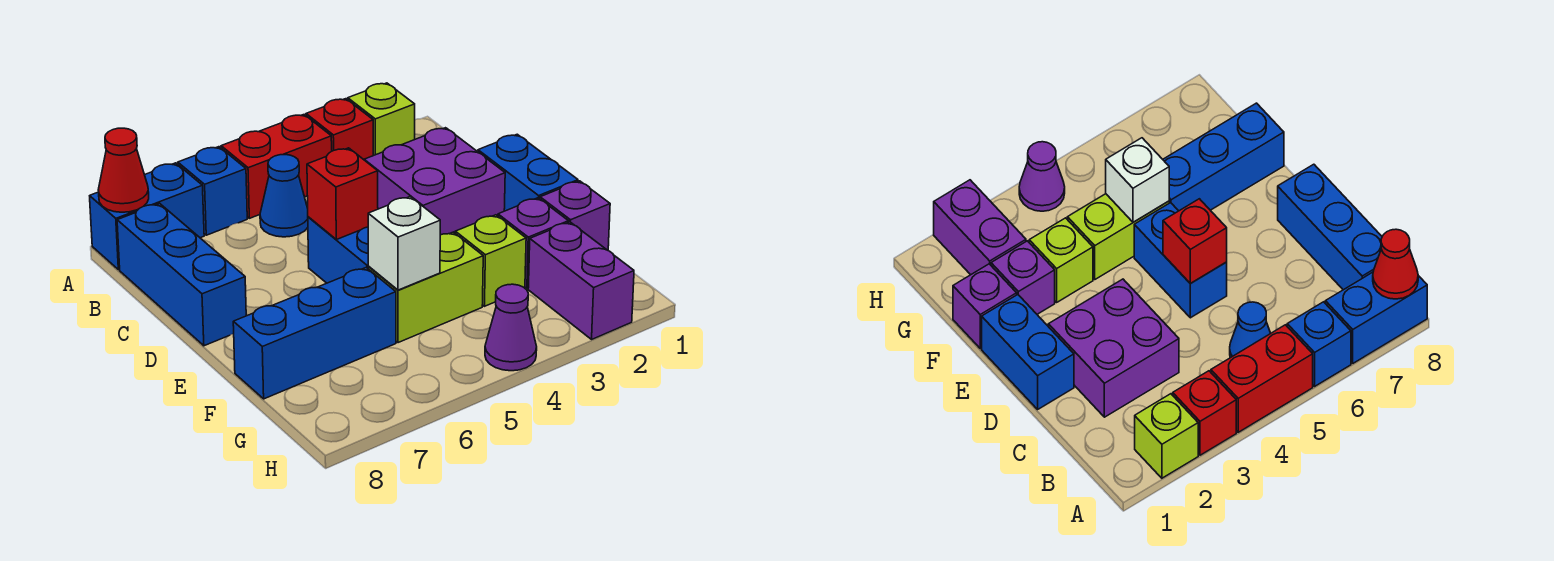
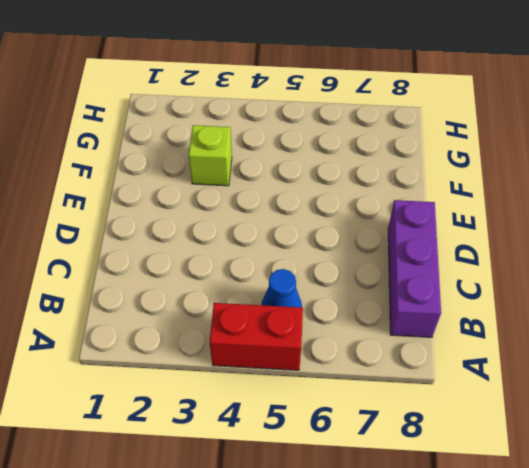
purple 1x3 brick [388,200,441,337] -> blue 1x3 brick [117,203,246,346]
none -> lime 1x1 brick [348,83,415,156]
none -> red 1x1 brick [306,99,373,160]
none -> blue 1x1 brick [178,147,247,235]

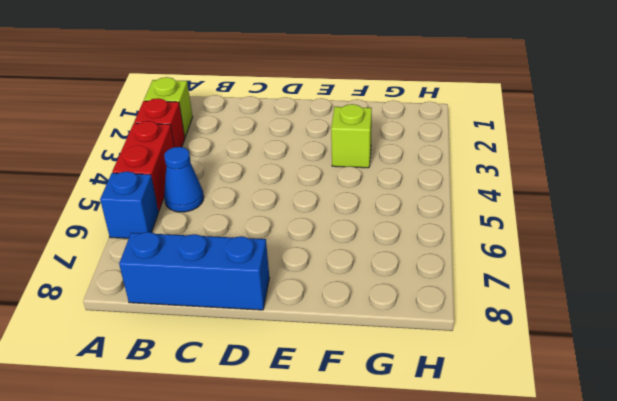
none -> blue 1x2 brick [90,163,204,270]
none -> purple 2x2 brick [364,128,505,235]
none -> blue 1x2 brick [478,134,578,211]

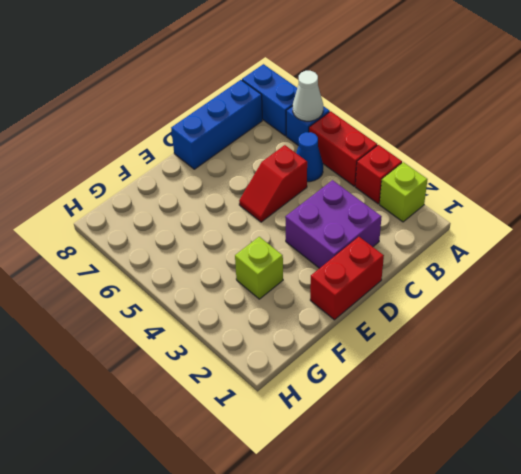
white 1x1 cone [293,71,323,121] -> none
red 1x2 slope [239,145,307,222] -> blue 1x2 brick [308,217,369,283]
red 1x2 brick [310,237,384,320] -> blue 1x2 brick [478,134,578,211]
none -> purple 1x1 brick [540,181,610,250]
none -> purple 1x1 brick [498,198,568,288]
none -> lime 1x2 brick [368,232,483,343]

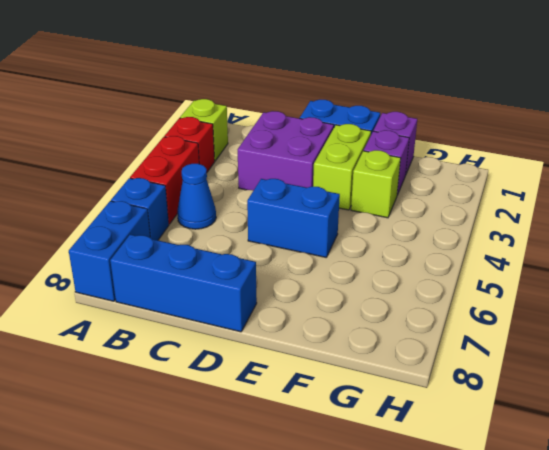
lime 1x2 brick [313,124,371,210] -> lime 1x2 brick moved to [368,232,483,343]
none -> blue 1x3 brick [233,268,396,399]
none -> purple 1x2 brick [528,222,634,339]
none -> purple 1x1 cone [485,284,537,371]

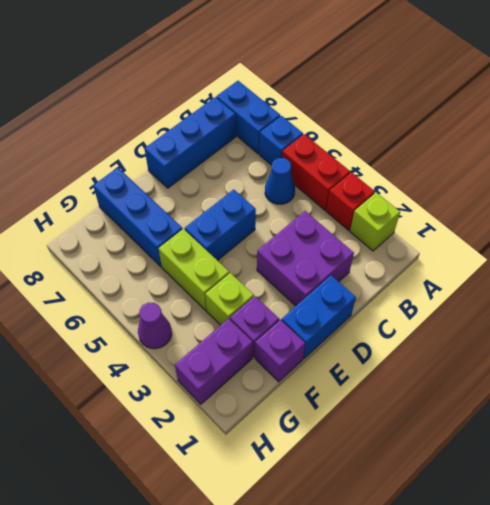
none -> red 1x1 cone [98,128,149,212]
none -> red 1x1 brick [307,148,378,240]
none -> white 1x1 brick [368,197,440,290]

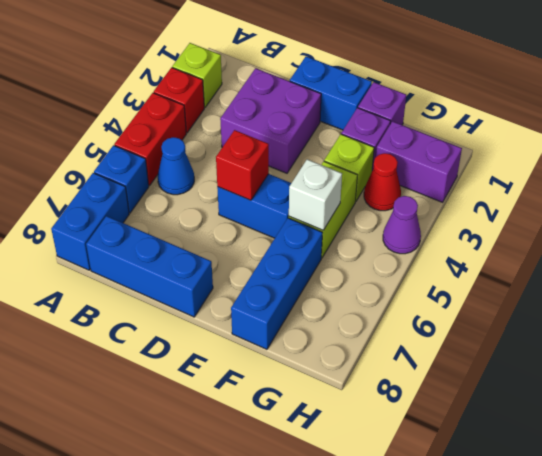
red 1x1 cone [364,153,401,211] -> red 1x1 cone moved to [98,128,149,212]

